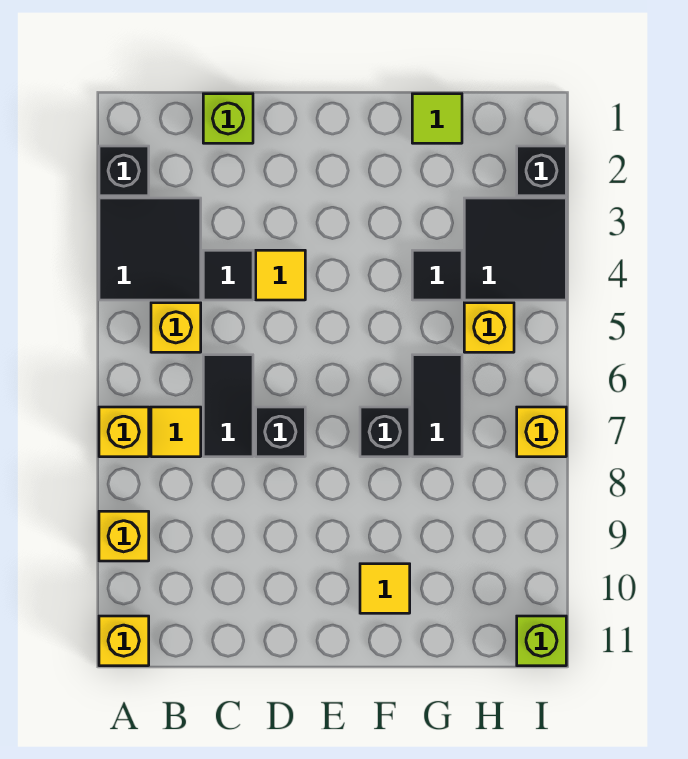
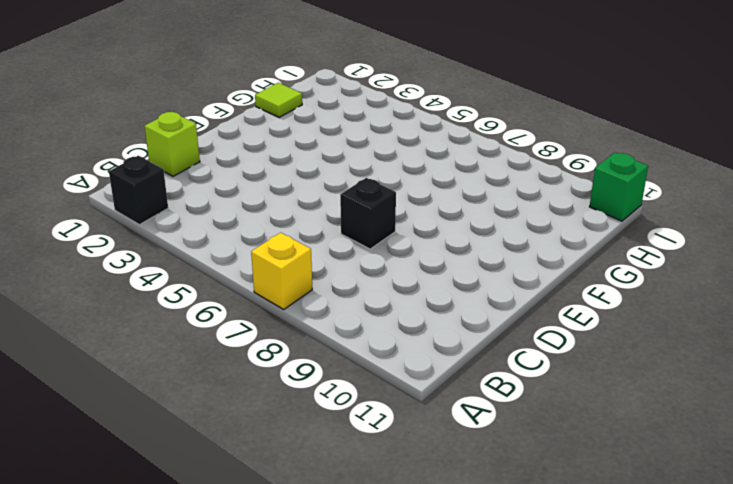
green 1x1 brick [590,152,648,221] -> lime 1x1 brick [517,616,566,666]
none -> black 2x2 tile [99,198,201,300]
none -> yellow 1x1 brick [99,511,149,561]
none -> yellow 1x1 brick [99,616,149,666]

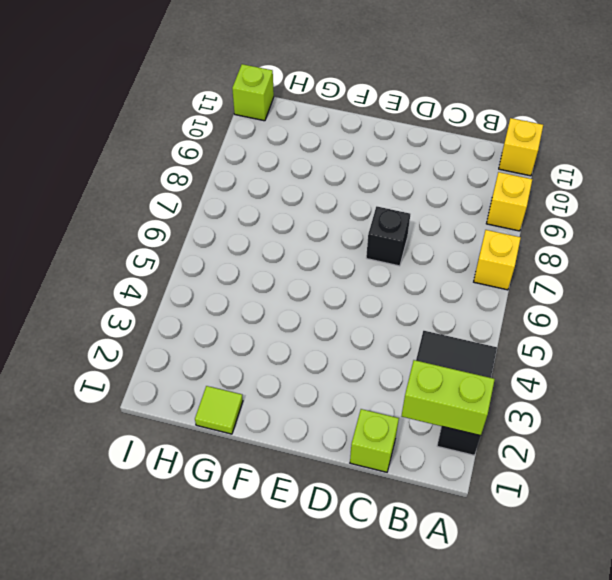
lime 1x2 brick [402,360,495,436] -> none
none -> yellow 1x1 brick [151,303,201,352]
none -> yellow 1x1 tile [151,407,201,457]
none -> black 1x1 tile [203,250,253,300]

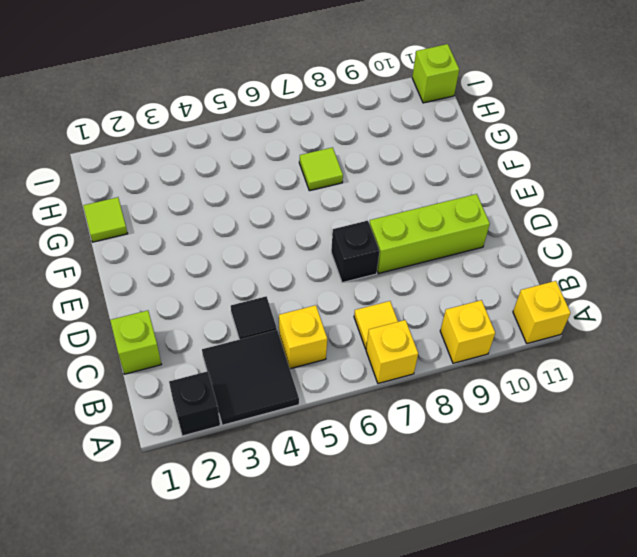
lime 1x3 brick [369,194,490,274] -> none
lime 1x1 tile [299,147,343,191] -> black 1x2 tile [412,355,462,457]
none -> black 1x2 tile [203,355,253,457]
none -> yellow 1x1 tile [256,250,305,300]
none -> black 1x1 brick [360,407,410,457]

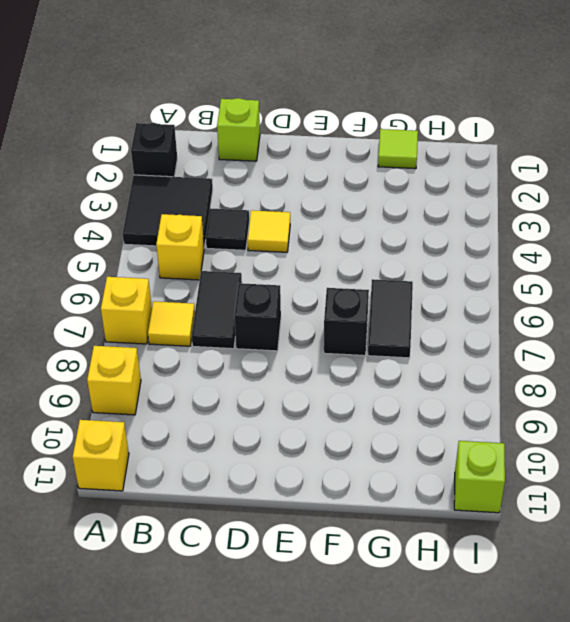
none -> yellow 1x1 tile [360,564,410,613]
none -> black 1x1 tile [412,250,462,300]
none -> black 2x2 tile [464,198,566,300]

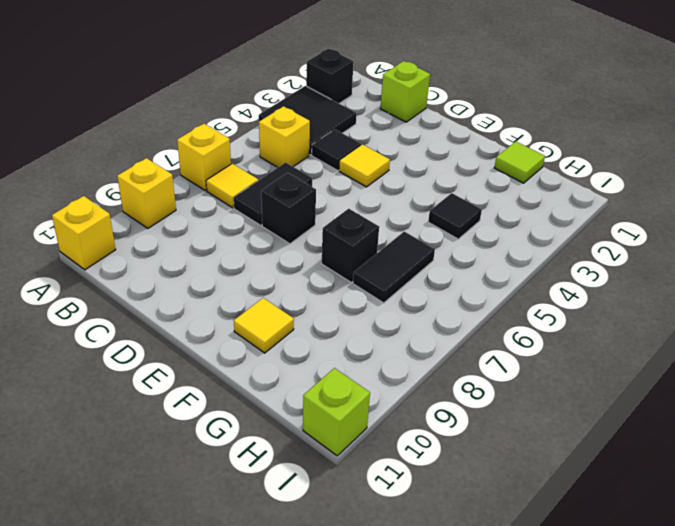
none -> black 2x2 tile [464,198,566,300]
none -> yellow 1x1 brick [464,303,514,352]
none -> black 1x1 brick [517,146,566,196]

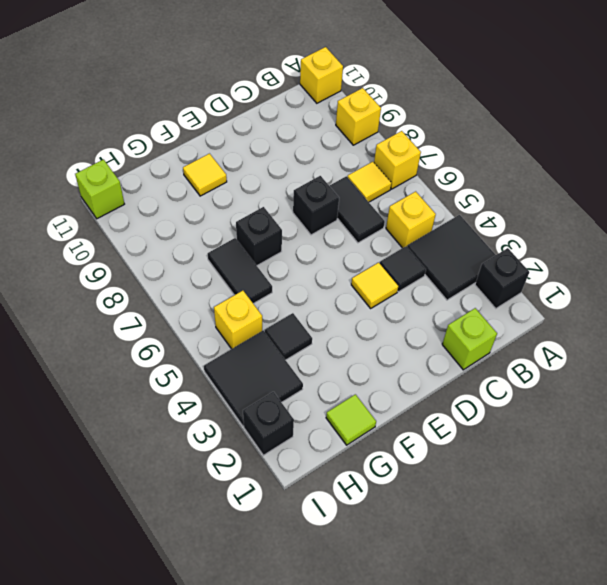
none -> yellow 1x1 brick [517,407,566,457]

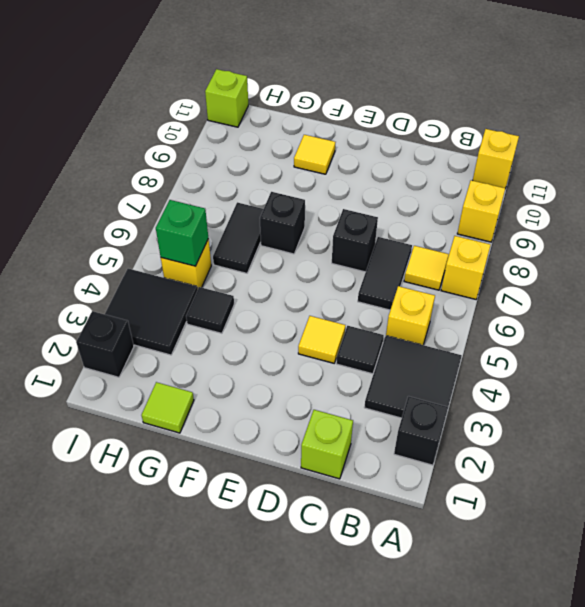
green 1x1 brick [156,200,208,266] -> none
none -> yellow 1x1 brick [517,407,566,457]

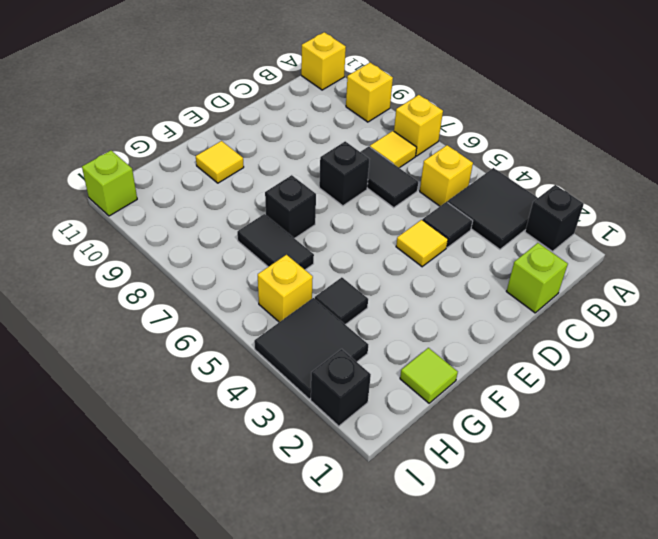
none -> yellow 1x1 brick [517,407,566,457]

